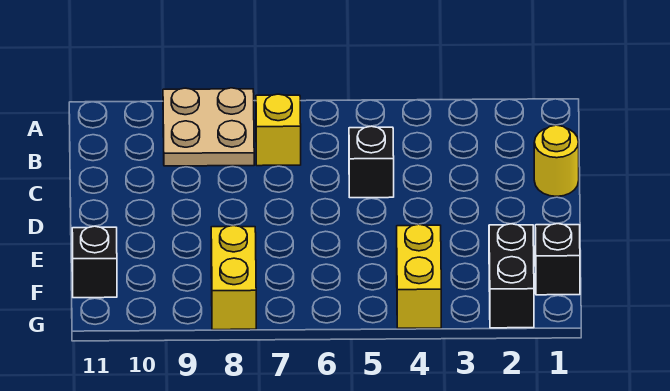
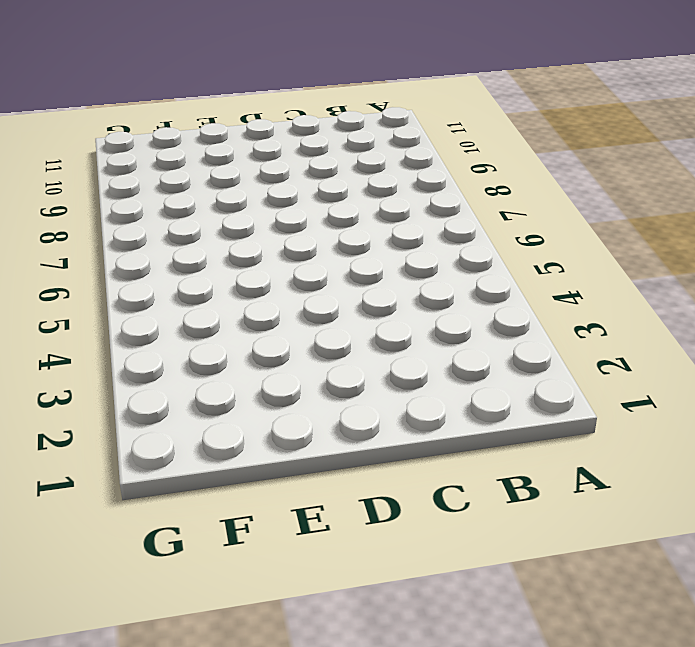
none -> tan 2x2 plate [163,88,254,166]
none -> yellow 1x1 brick [256,94,301,166]

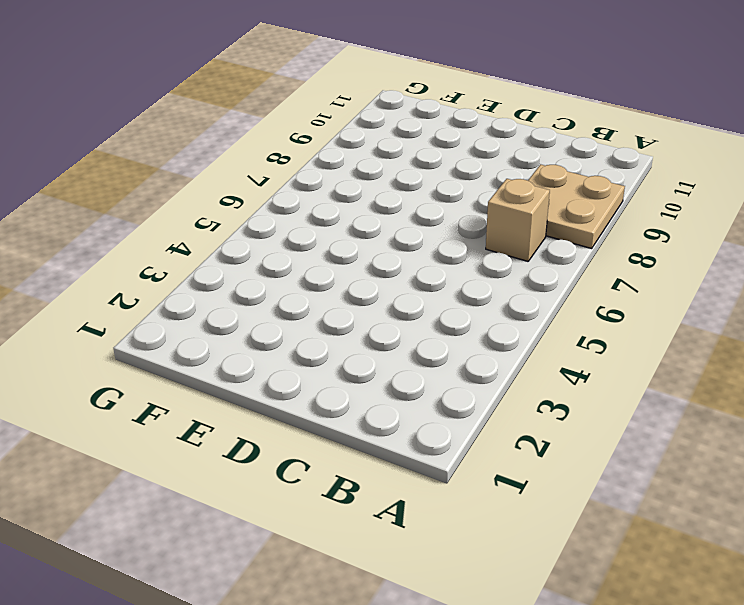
tan 1x1 brick [486,179,550,261] -> yellow 1x1 brick [256,94,301,166]
none -> yellow 1x1 round brick [534,125,579,196]
none -> black 1x1 brick [349,126,394,198]

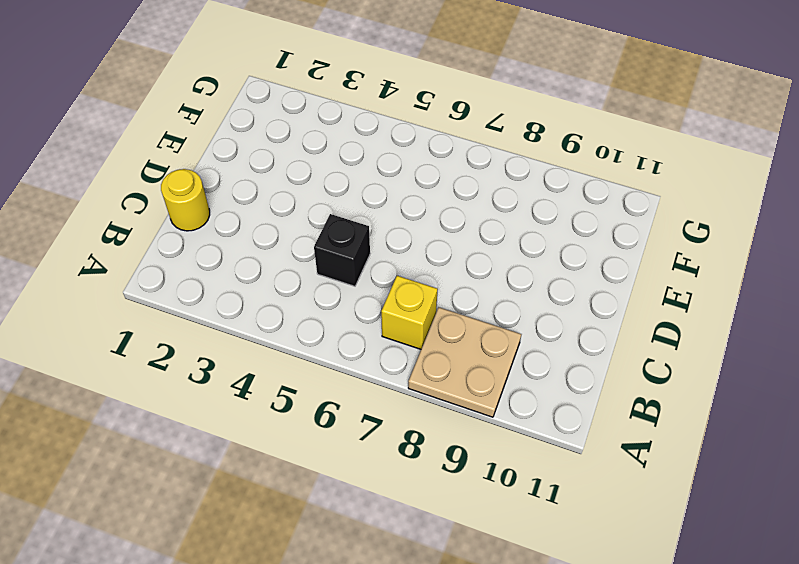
none -> black 1x1 brick [535,224,580,295]
none -> black 1x2 brick [489,224,534,328]

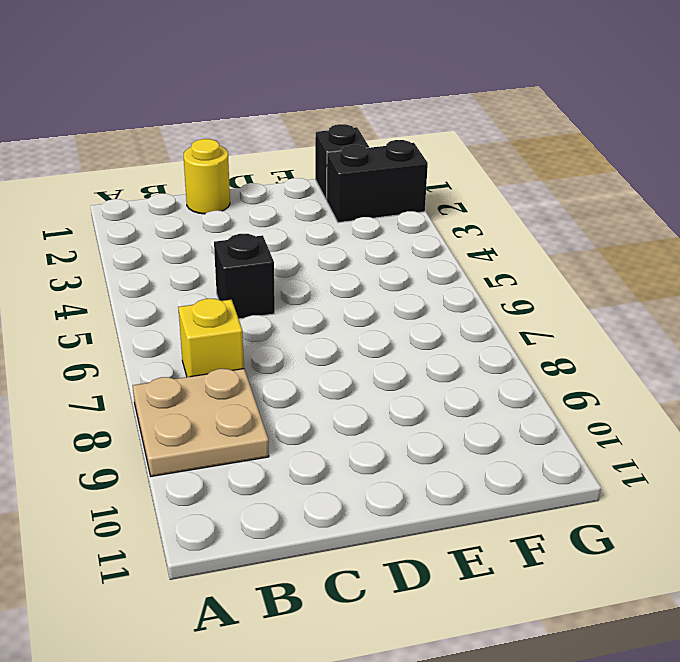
none -> yellow 1x2 brick [397,224,441,328]
none -> yellow 1x2 brick [211,225,256,330]

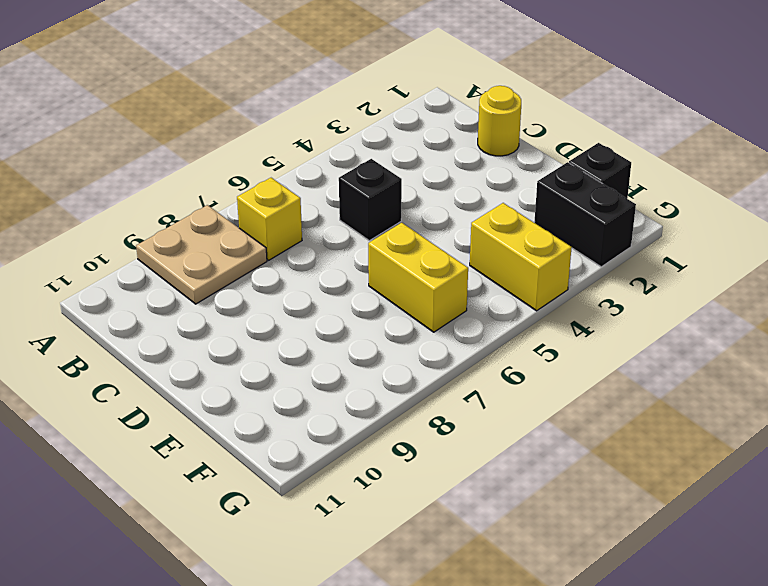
yellow 1x2 brick [368,223,468,332] -> yellow 1x2 brick moved to [211,225,256,330]
none -> black 1x1 brick [72,226,117,298]

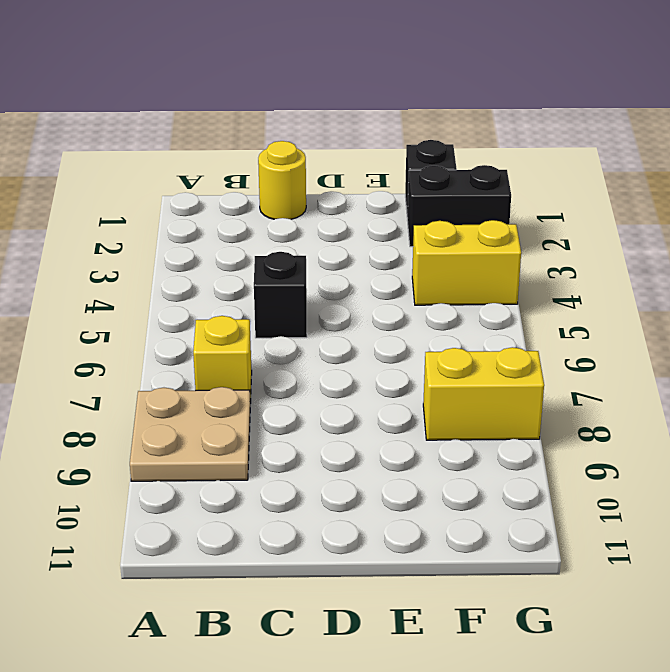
none -> black 1x1 brick [72,226,117,298]

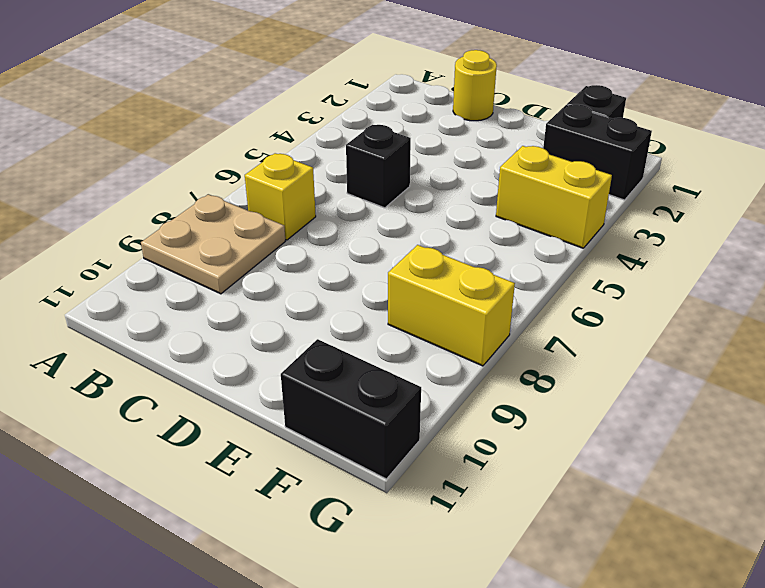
black 1x2 brick [281,339,421,479] -> black 1x1 brick [72,226,117,298]

